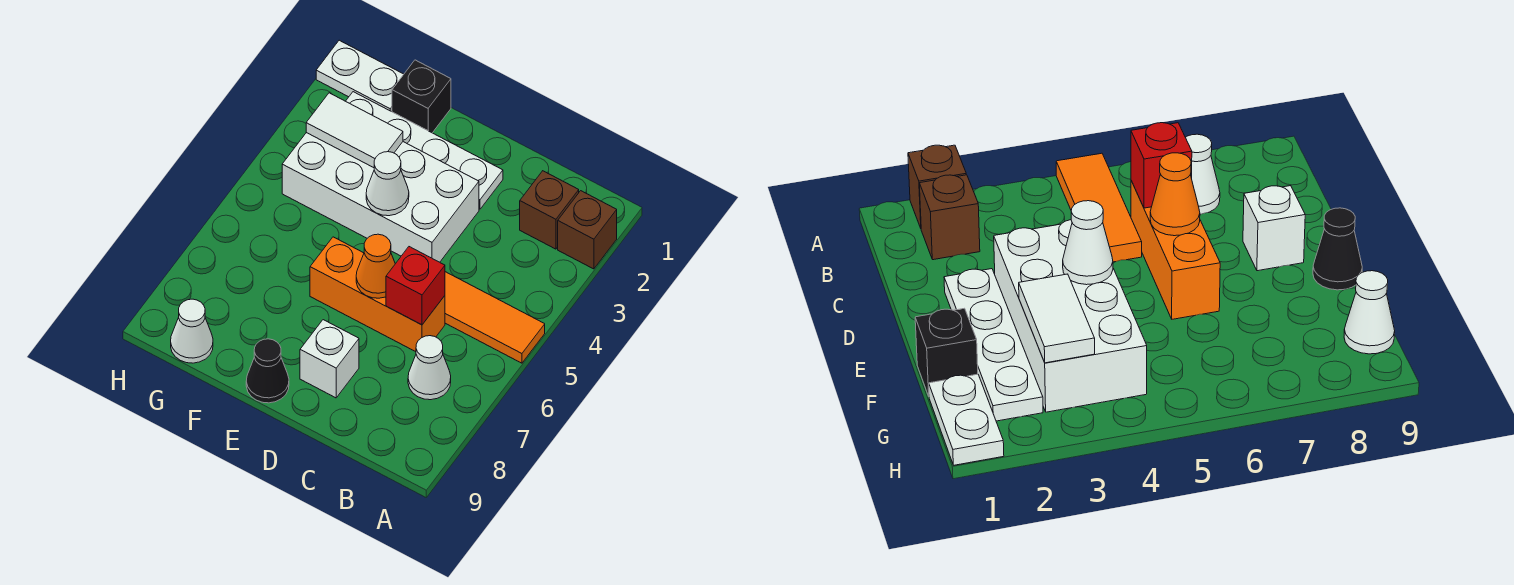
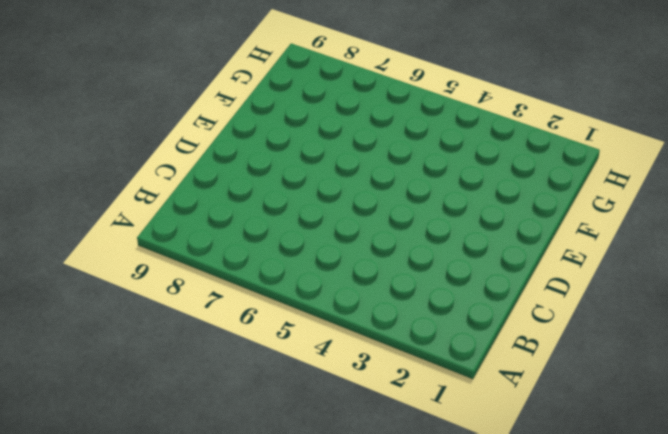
none -> brown 1x1 brick [558,191,617,269]
none -> orange 1x3 tile [445,272,545,363]
none -> brown 1x1 brick [520,171,579,249]

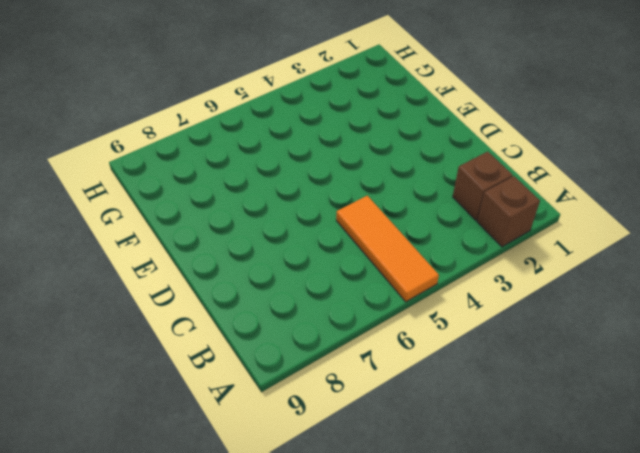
none -> white 1x1 cone [408,336,451,400]
none -> orange 1x3 brick [310,237,445,352]
none -> white 1x4 plate [346,92,503,209]

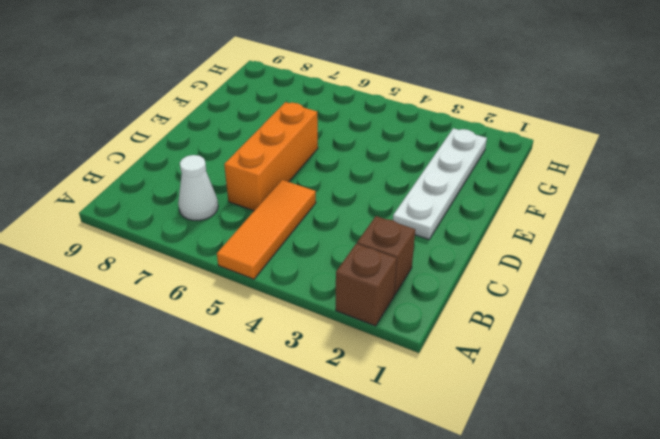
none -> white 2x4 brick [282,133,479,262]
none -> white 1x1 brick [300,320,359,398]
none -> black 1x1 cone [246,339,289,403]

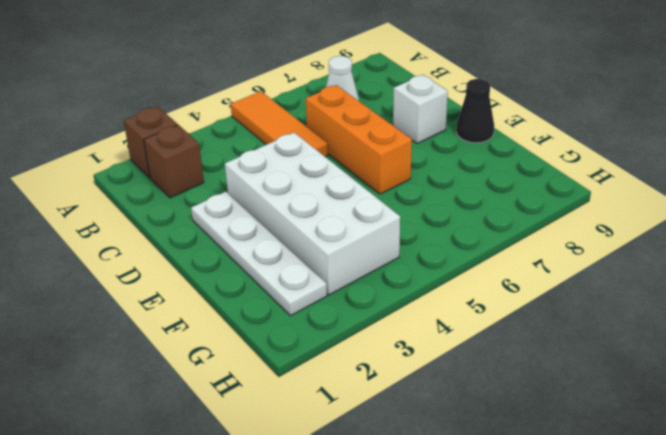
none -> black 1x1 brick [392,60,451,133]
none -> white 1x2 plate [316,40,404,112]
none -> white 1x1 cone [171,299,213,363]

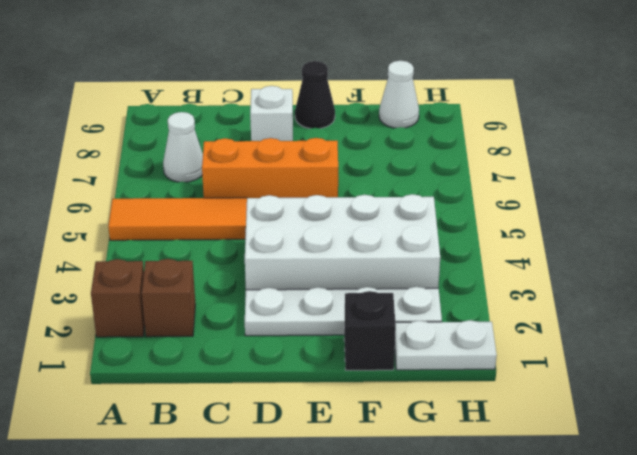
none -> red 1x1 brick [386,247,445,325]
none -> orange 1x1 cone [356,234,395,298]
none -> white 1x1 cone [366,152,409,216]

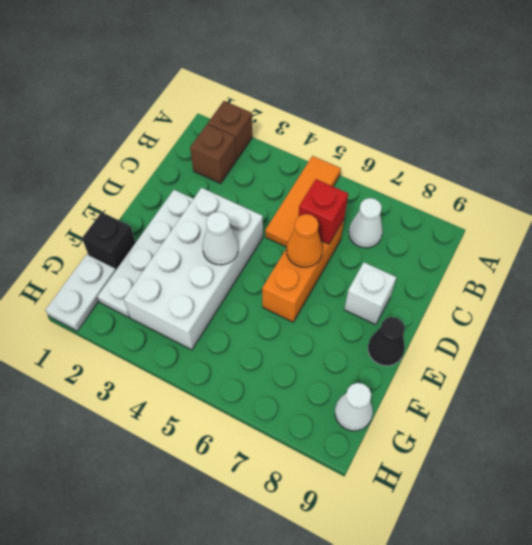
none -> white 1x2 tile [306,93,403,168]

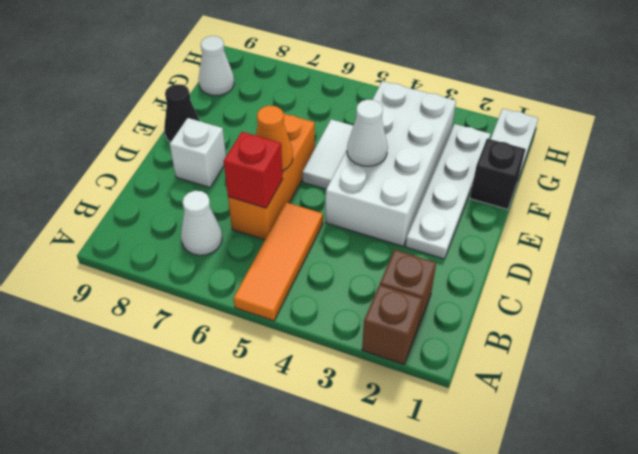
white 1x2 tile [302,119,353,189] -> white 1x2 tile moved to [306,93,403,168]

